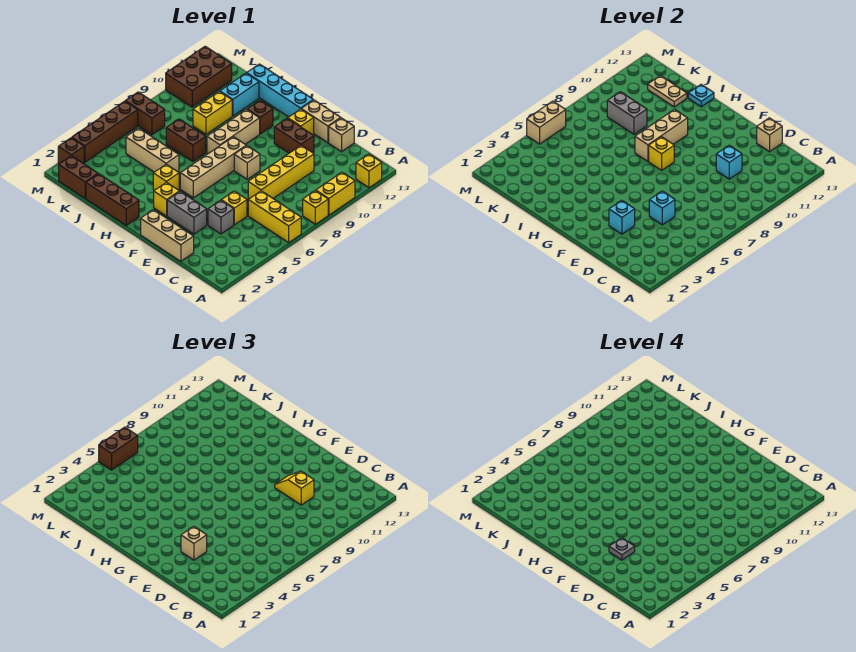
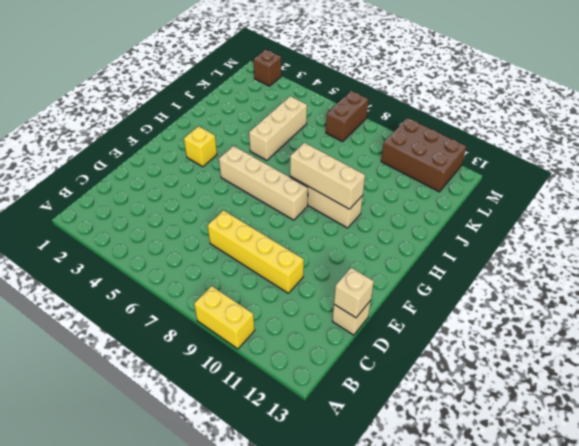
none -> yellow 1x3 brick [248,191,301,242]
none -> yellow 1x1 brick [303,191,328,224]
none -> yellow 1x1 brick [356,154,382,188]
none -> tan 1x3 brick [141,210,194,262]

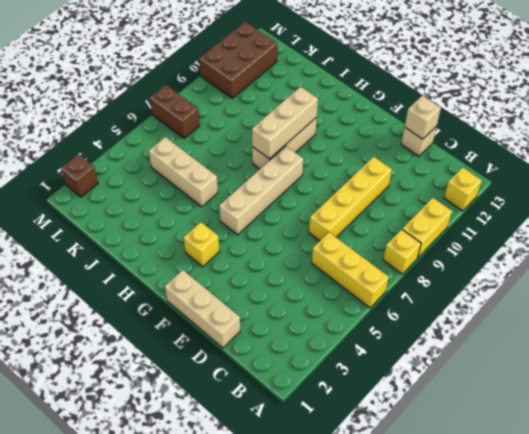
none -> grey 1x1 brick [208,200,234,234]
none -> yellow 1x1 brick [221,191,247,225]
none -> grey 1x2 brick [167,192,207,234]
none -> brown 1x2 brick [274,118,314,153]

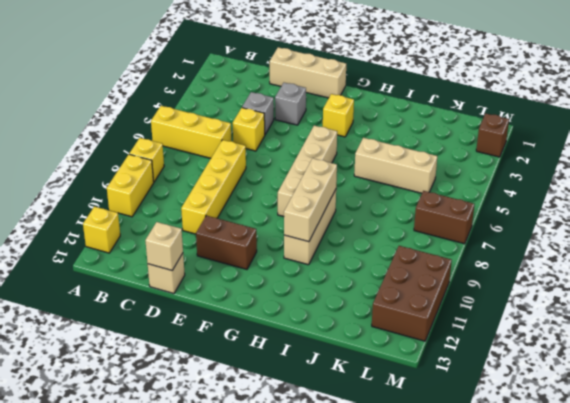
grey 1x1 brick [275,83,306,125] -> grey 1x2 brick [167,192,207,234]
none -> tan 1x2 brick [301,100,340,143]
none -> tan 1x1 brick [234,146,260,179]
none -> yellow 1x1 brick [288,109,314,135]
none -> cyan 1x4 brick [247,64,313,117]

